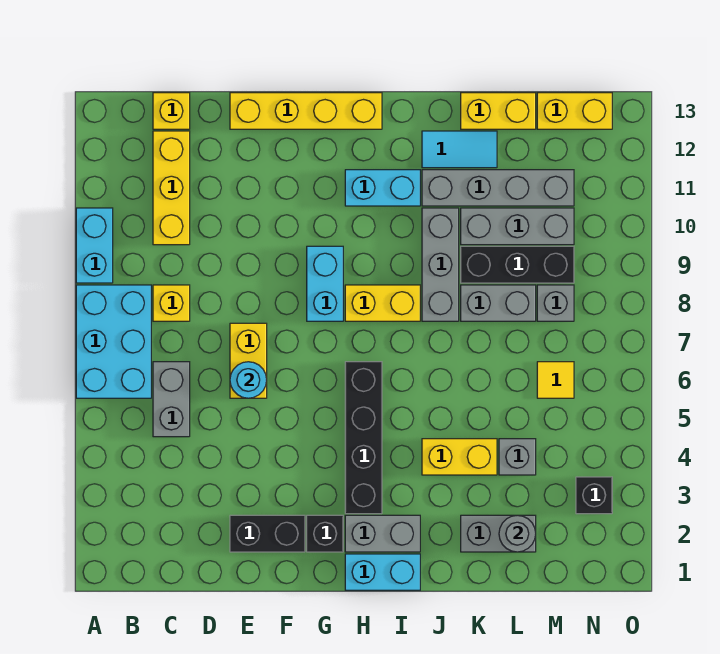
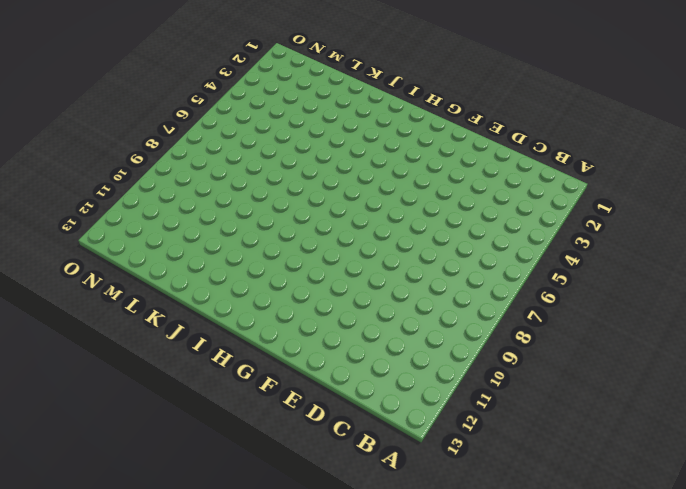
none -> cyan 2x3 brick [76,285,151,398]
none -> cyan 1x2 brick [76,208,113,283]
none -> grey 1x2 brick [153,362,190,437]
none -> yellow 1x1 brick [153,285,190,321]

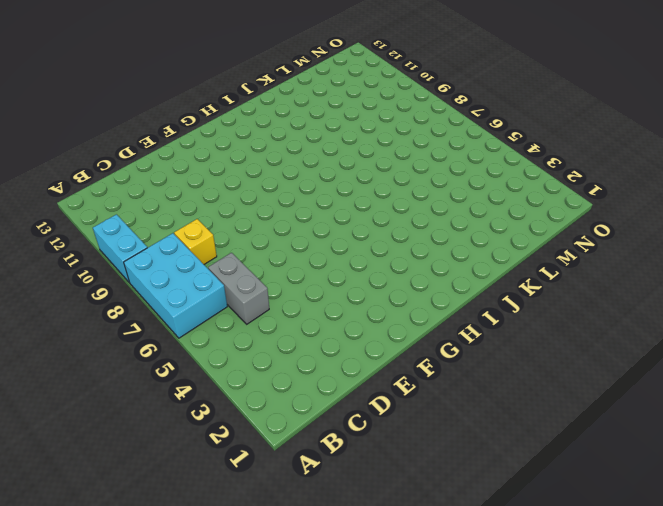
none -> yellow 1x3 brick [153,131,190,245]
none -> yellow 1x1 brick [153,93,190,129]
none -> black 1x2 brick [230,515,305,552]
none -> yellow 1x2 brick [230,323,267,398]

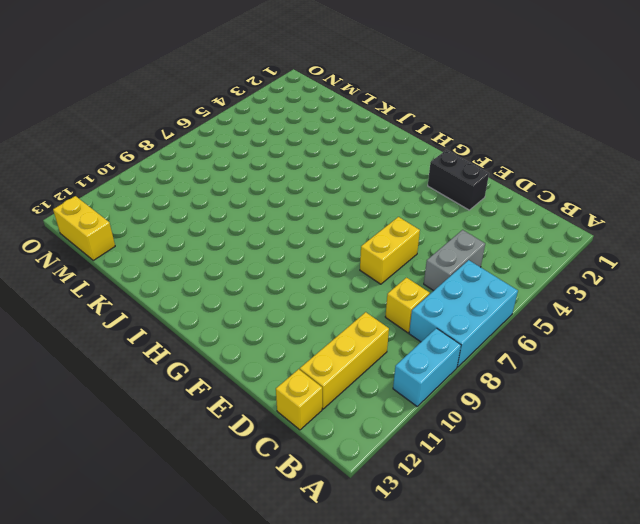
none -> yellow 1x4 brick [230,93,382,129]
none -> black 1x1 brick [307,515,343,552]
none -> cyan 1x2 brick [307,246,343,321]
none -> cyan 1x2 brick [345,554,420,590]

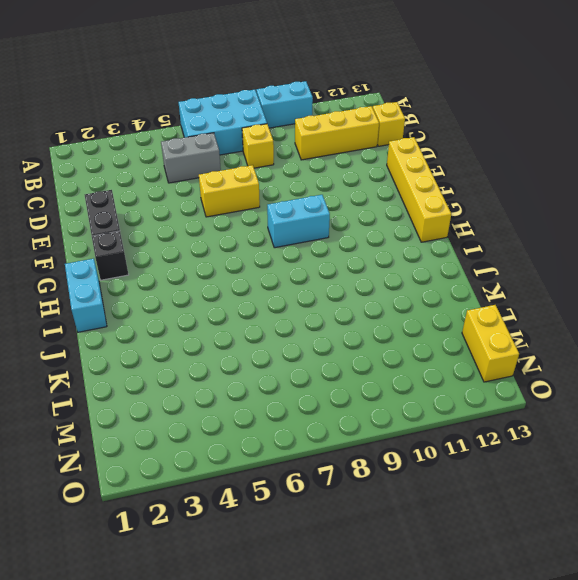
none -> grey 1x2 brick [345,515,420,552]
none -> black 1x4 brick [345,362,382,514]
none -> yellow 1x2 brick [345,285,420,321]
none -> cyan 1x2 brick [345,170,420,206]

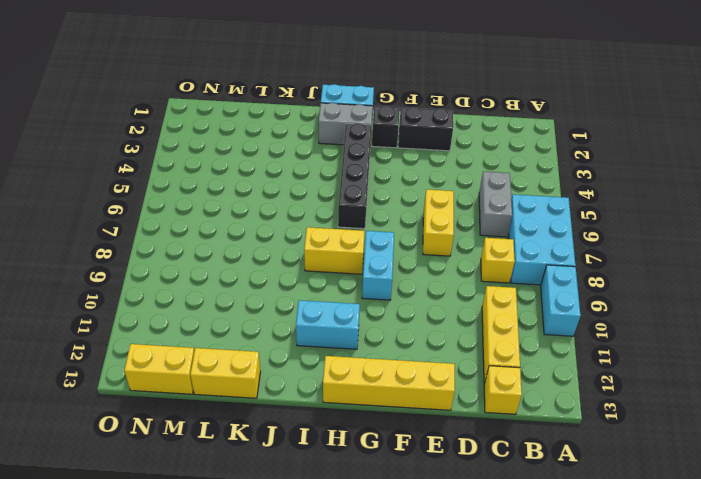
none -> yellow 1x2 brick [422,439,497,475]
none -> grey 1x3 brick [422,208,459,321]
none -> grey 1x4 brick [422,170,574,206]
none -> cyan 1x2 tile [422,131,497,168]

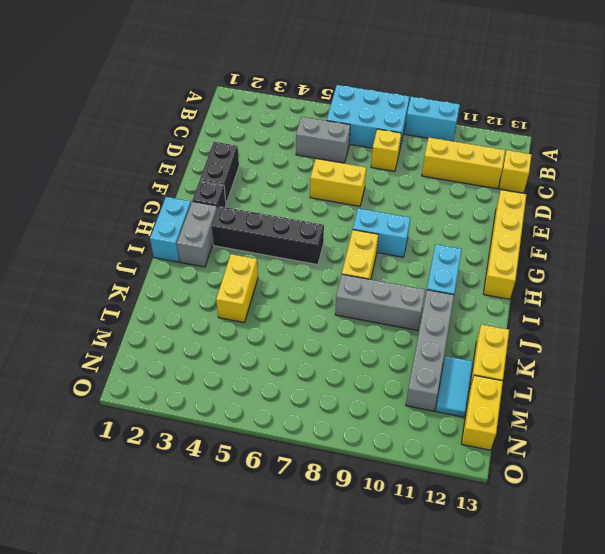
cyan 1x2 tile [435,356,473,417] -> cyan 1x2 tile moved to [422,131,497,168]
none -> grey 1x2 brick [461,515,536,552]
none -> grey 1x2 brick [461,285,536,321]
none -> black 1x3 brick [461,246,574,283]
none -> grey 1x3 brick [461,208,574,245]

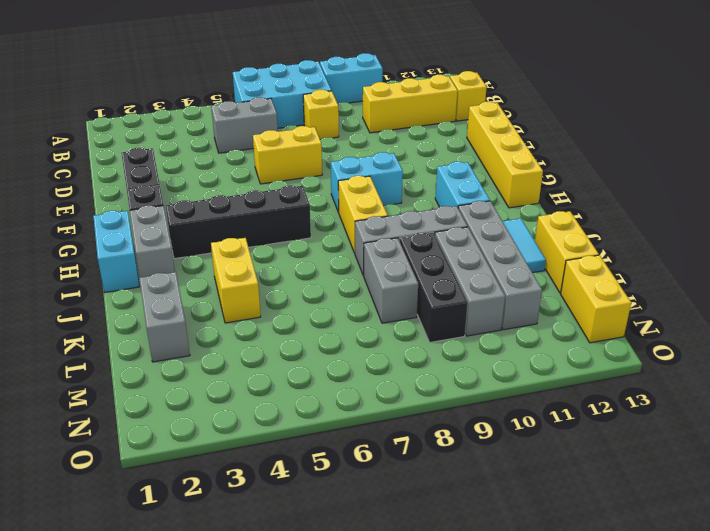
none -> grey 1x1 brick [499,439,536,475]
none -> yellow 1x1 tile [537,362,574,398]
none -> grey 1x1 brick [537,285,574,321]
none -> black 1x1 brick [576,477,612,514]

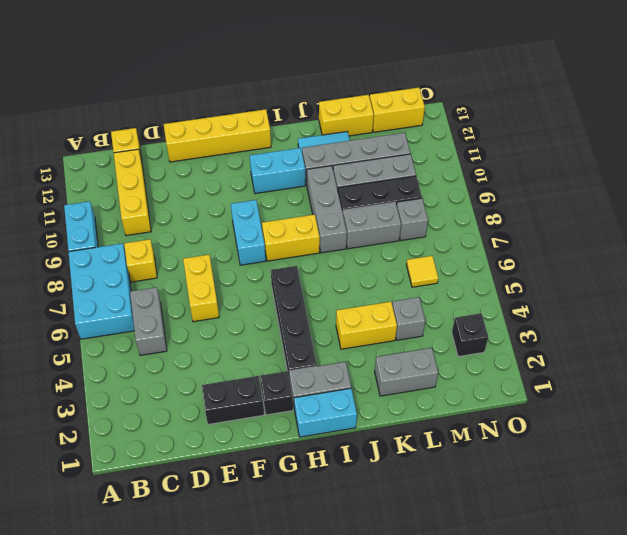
none -> cyan 1x1 round brick [230,362,267,398]
none -> grey 1x1 round brick [499,515,536,552]

